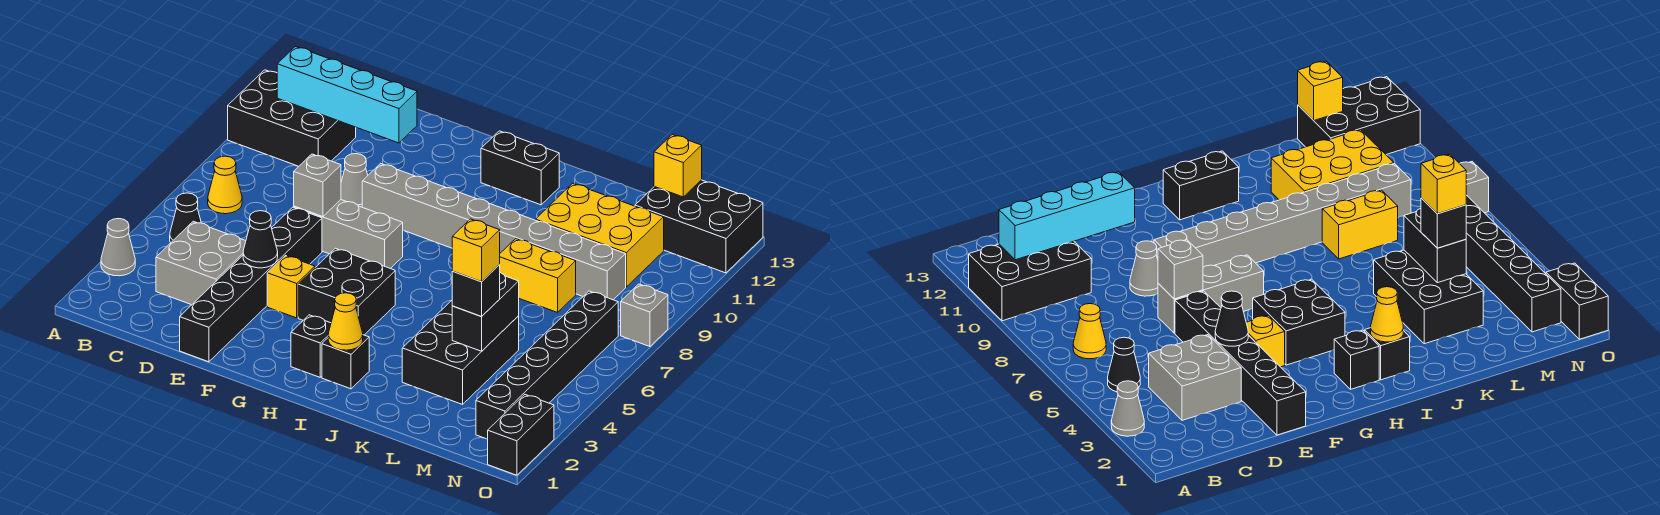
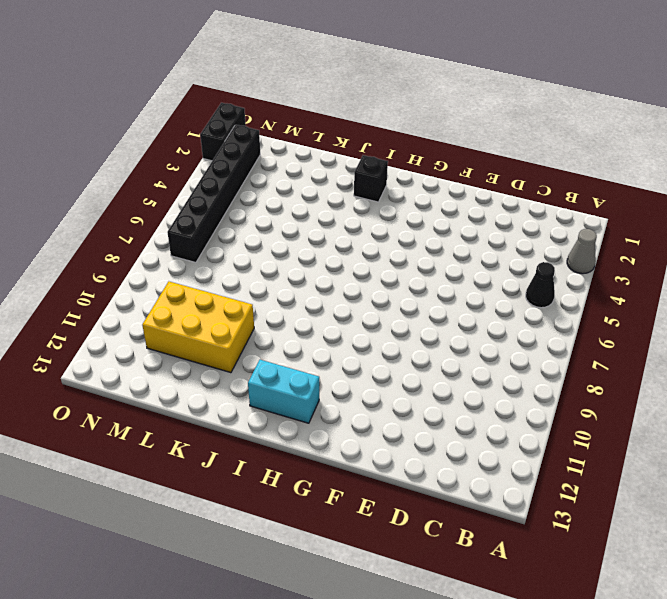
cyan 1x2 brick [248,360,319,423] -> black 1x2 brick [481,131,559,205]
none -> black 2x3 brick [228,70,356,166]
none -> yellow 1x1 cone [208,156,242,214]
none -> grey 2x2 brick [156,221,246,305]

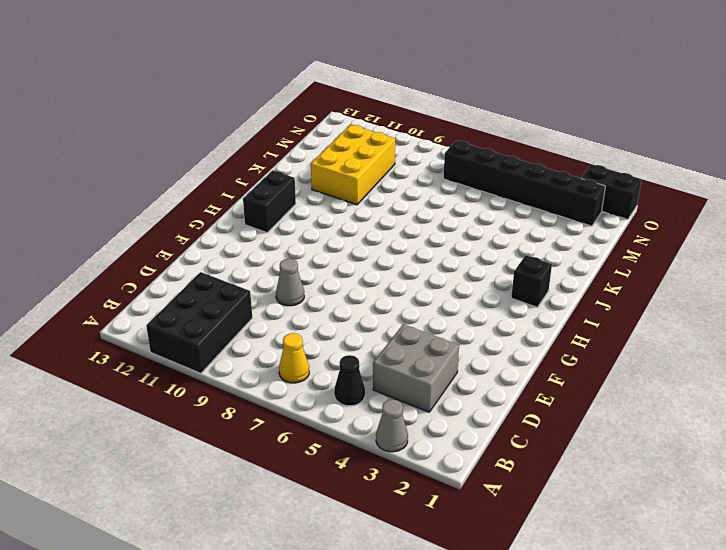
none -> black 1x6 brick [180,207,322,362]
none -> grey 1x3 brick [294,200,403,269]
none -> yellow 1x1 brick [267,255,315,318]

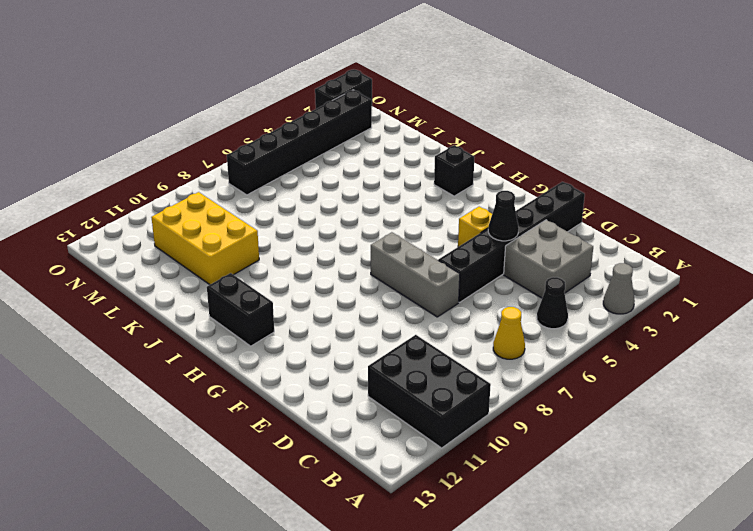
none -> grey 1x1 cone [341,154,368,207]
none -> grey 1x8 brick [362,163,626,300]
none -> black 2x2 brick [298,248,395,335]

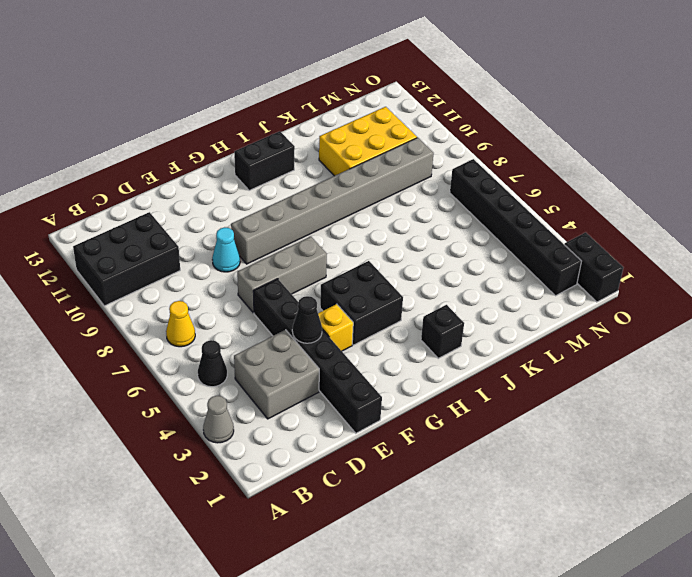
cyan 1x1 cone [212,227,240,272] -> grey 1x1 cone [341,154,368,207]
none -> black 1x1 brick [291,315,331,377]
none -> black 2x3 brick [402,301,519,404]
none -> yellow 1x2 brick [499,239,576,312]

